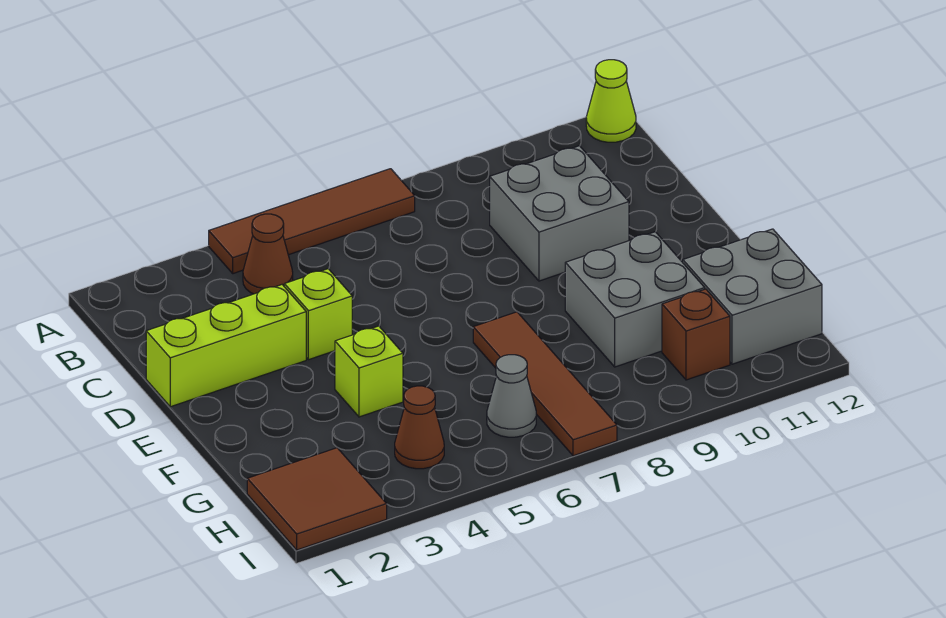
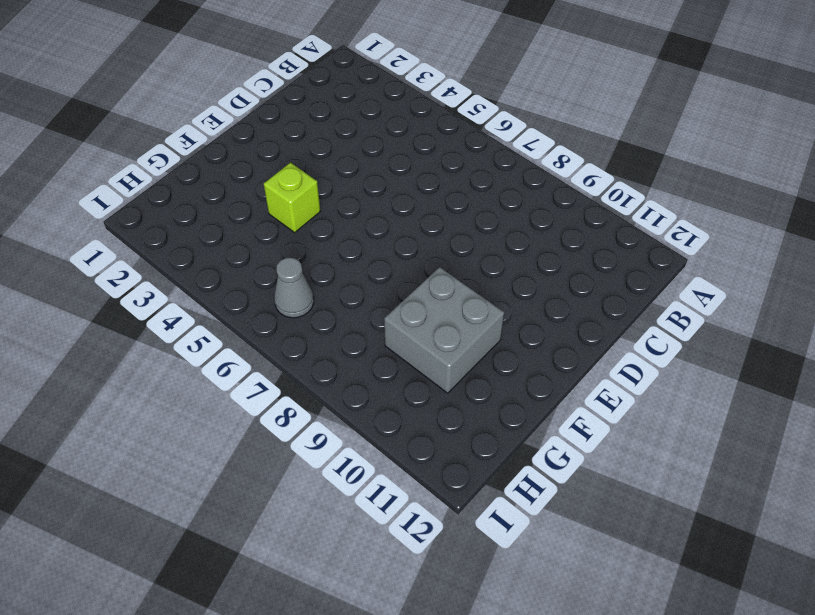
none -> brown 1x4 tile [209,169,415,274]
none -> lime 1x1 cone [586,60,636,142]
none -> brown 1x1 cone [243,214,293,294]

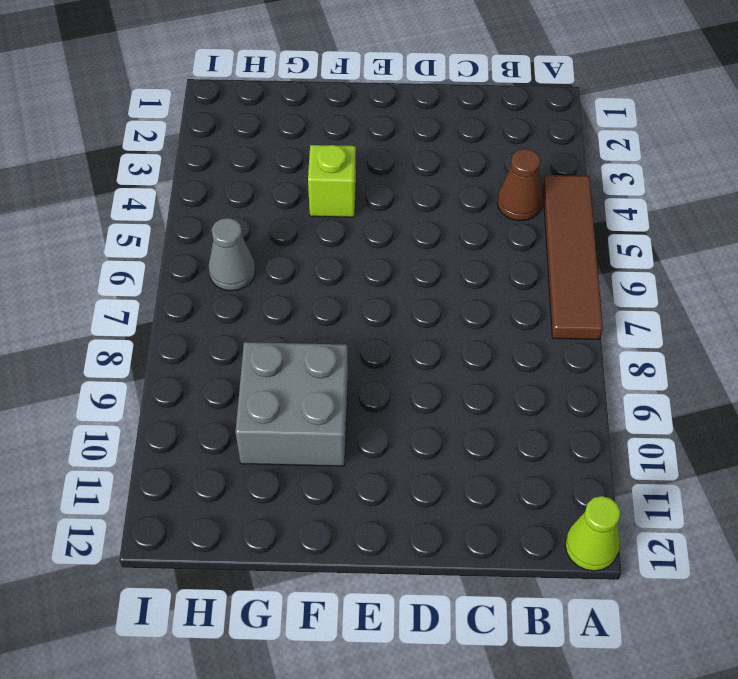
none -> grey 2x2 brick [490,146,629,281]
none -> lime 1x3 brick [146,285,306,407]
none -> lime 1x1 brick [284,269,352,360]

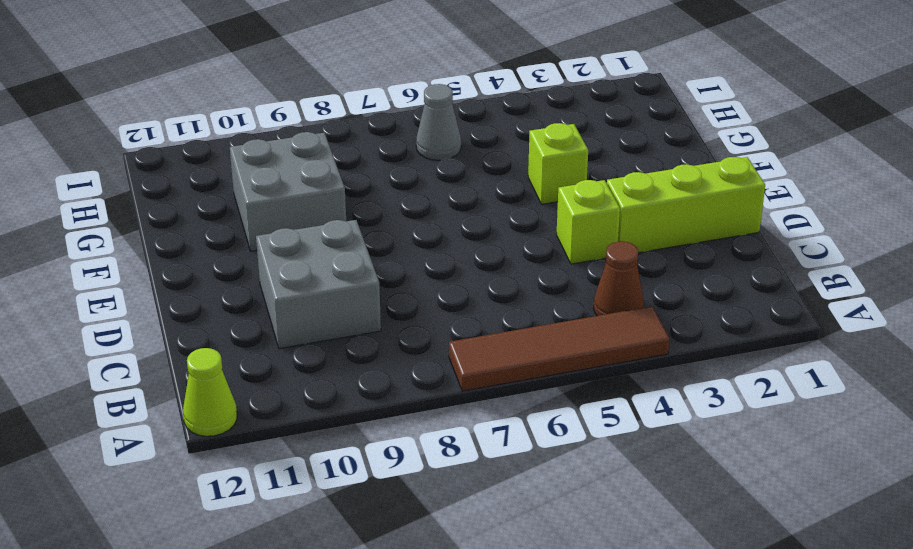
none -> brown 1x4 tile [473,312,617,456]
none -> grey 2x2 brick [683,229,822,364]
none -> brown 2x2 tile [247,448,387,550]

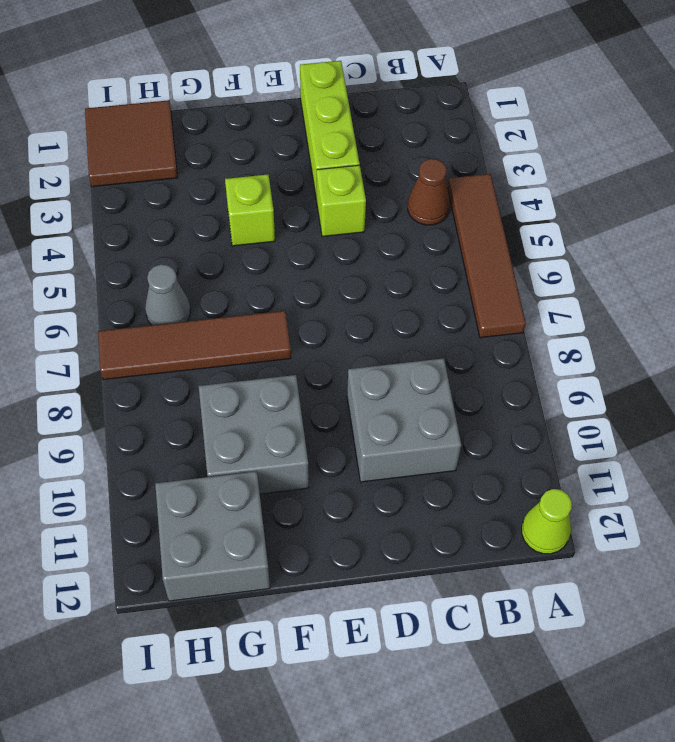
none -> brown 1x1 cone [395,386,444,469]
none -> brown 1x1 brick [662,289,730,380]

